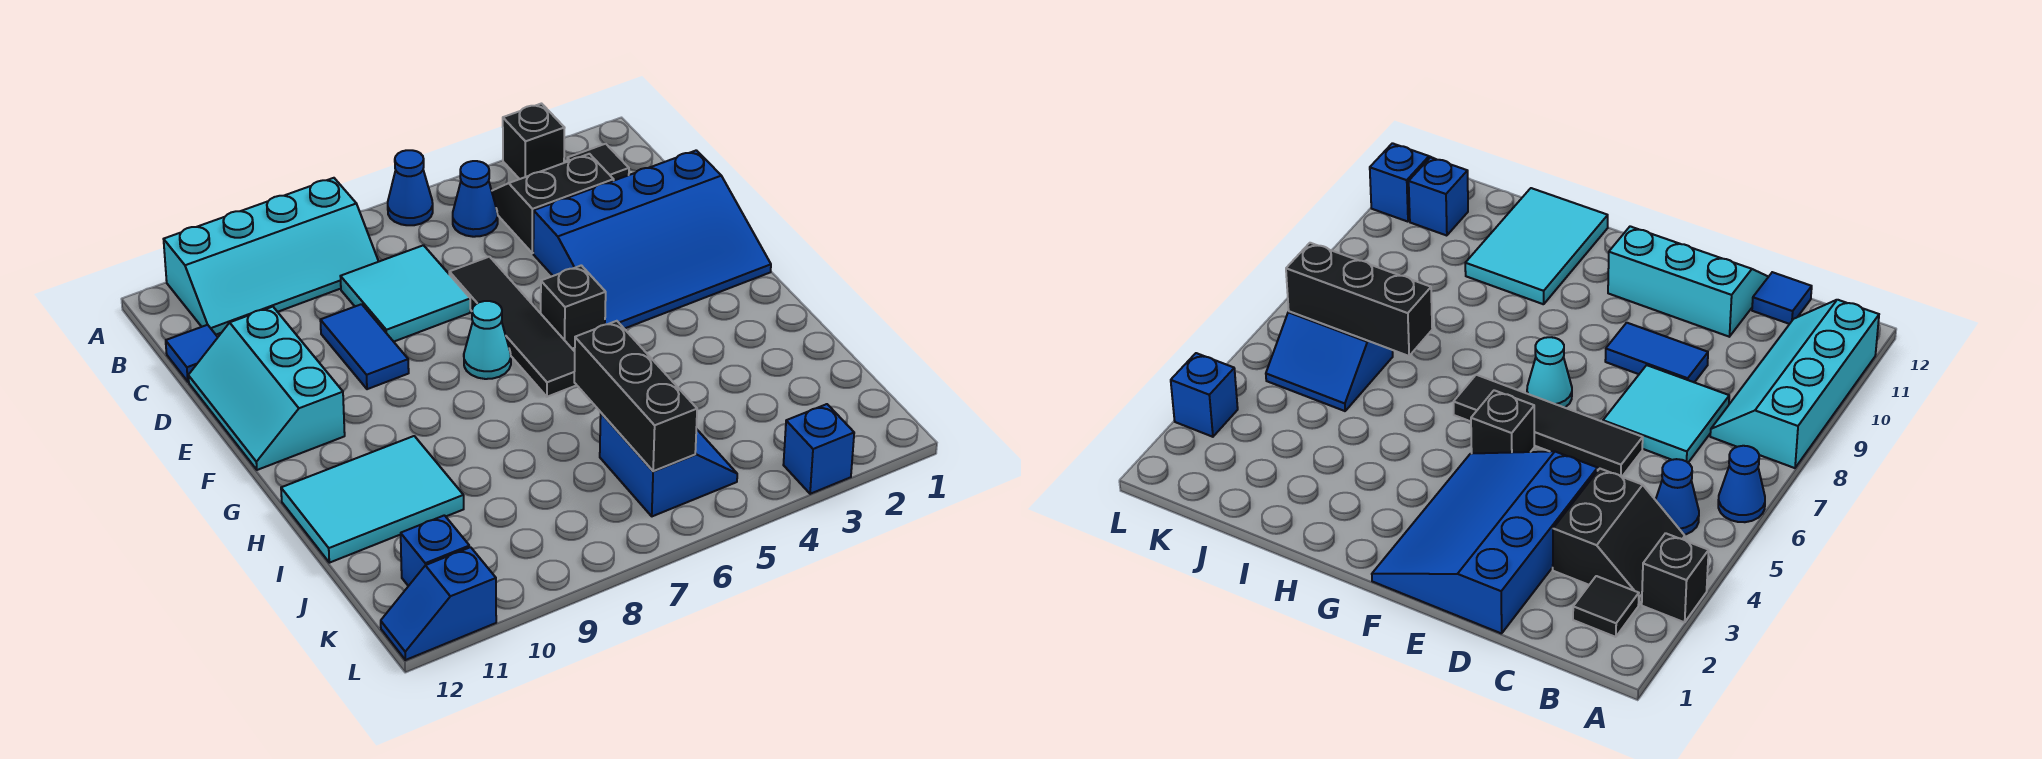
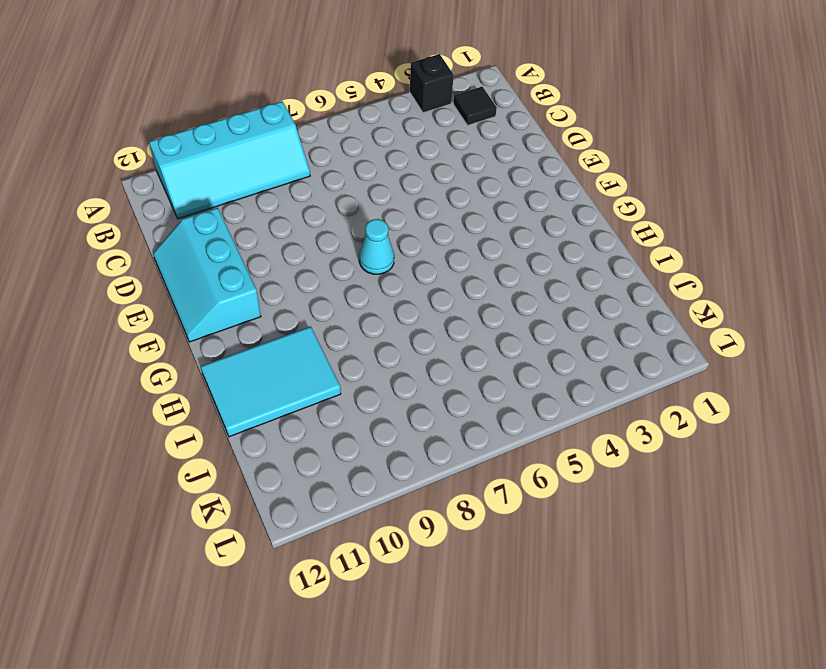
none -> blue 1x1 cone [388,150,433,225]
none -> black 2x2 slope [492,154,614,253]
none -> blue 1x1 cone [453,161,498,237]

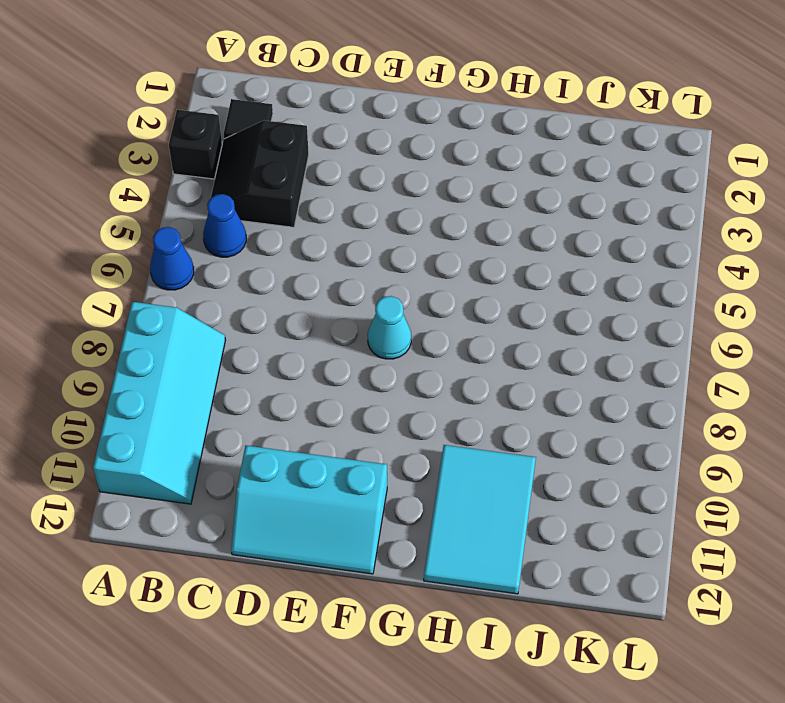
none -> cyan 2x2 tile [340,245,470,342]
none -> blue 1x1 tile [166,325,218,382]
none -> blue 3x4 slope [533,150,771,329]

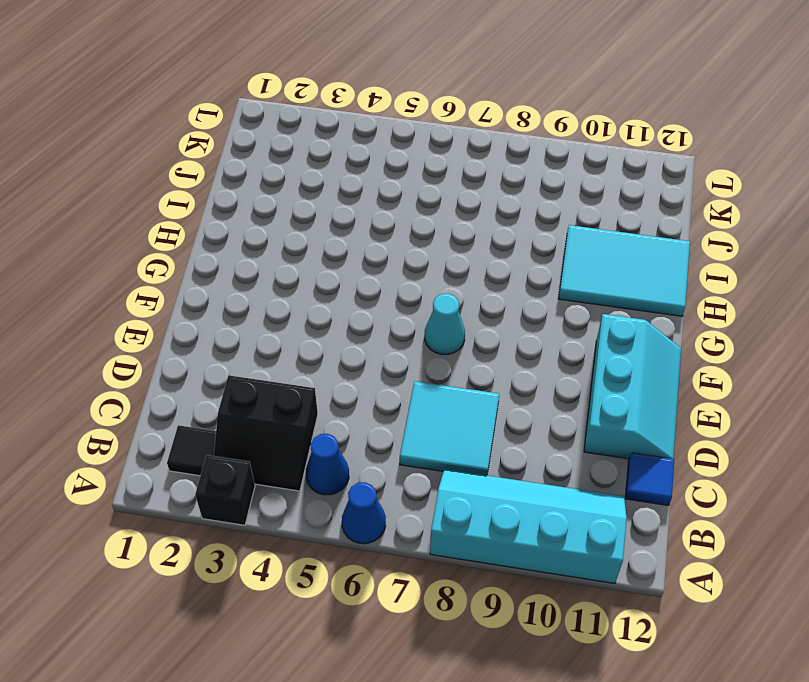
none -> blue 3x4 slope [533,150,771,329]
none -> black 1x4 tile [449,257,576,397]
none -> blue 1x2 tile [320,304,409,389]

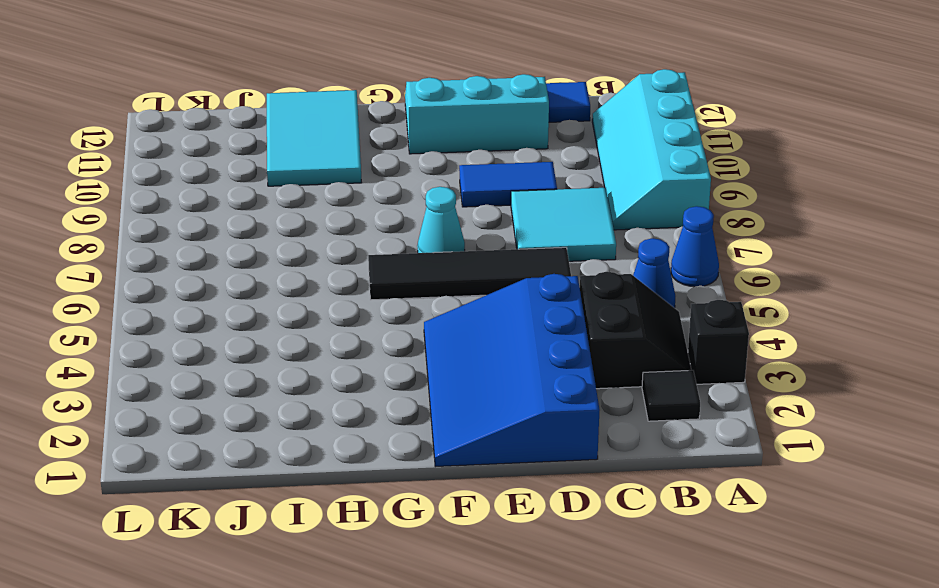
none -> black 1x1 brick [541,265,606,349]
none -> blue 2x2 slope [600,413,737,516]
none -> blue 1x1 brick [401,515,469,586]

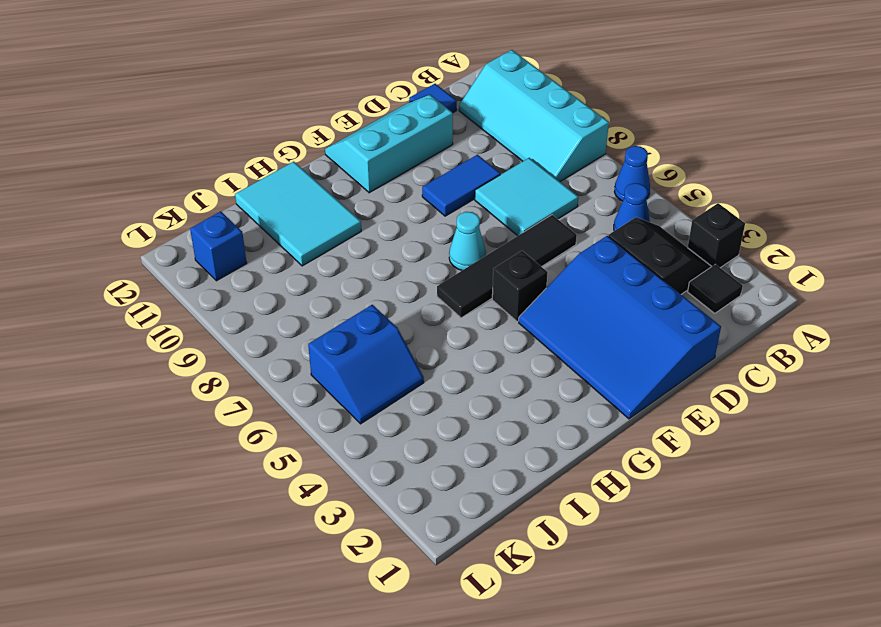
none -> blue 1x1 brick [783,404,854,494]
none -> blue 1x2 slope [381,547,496,660]
none -> black 1x3 brick [574,321,697,471]

